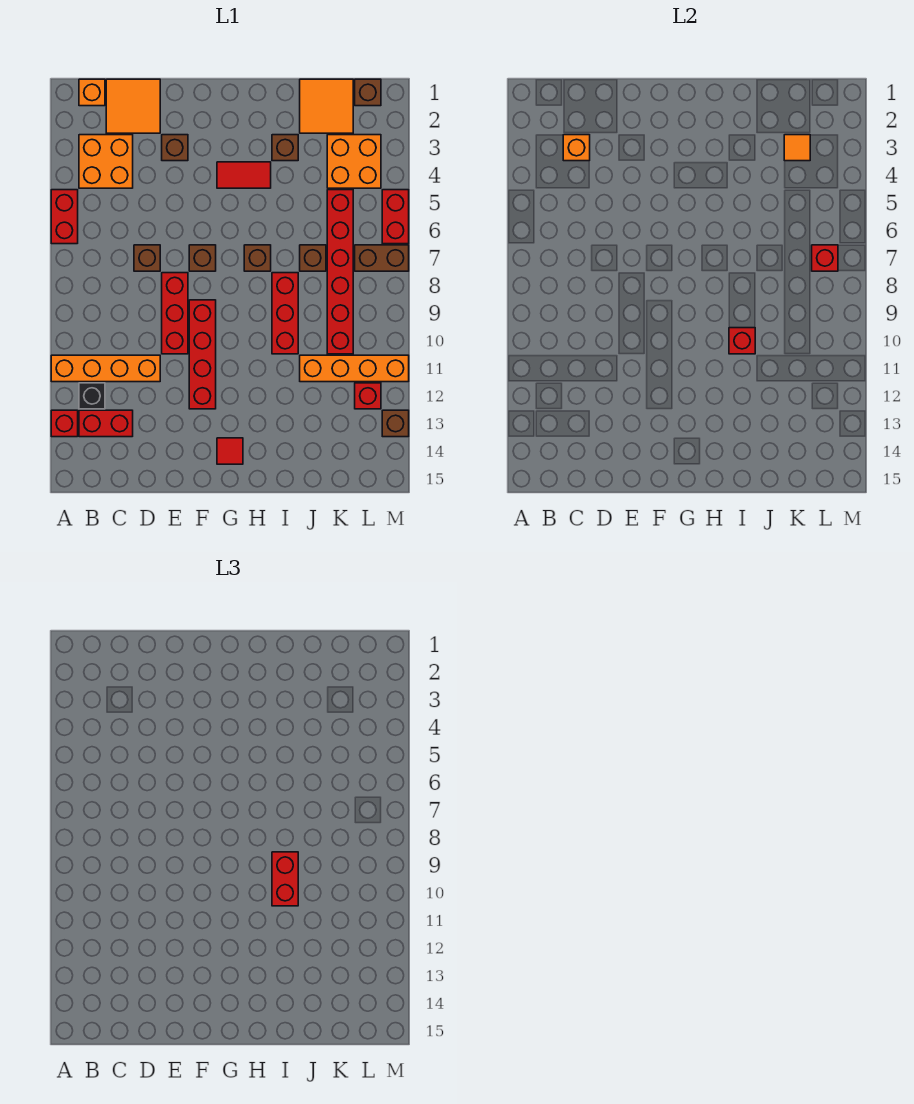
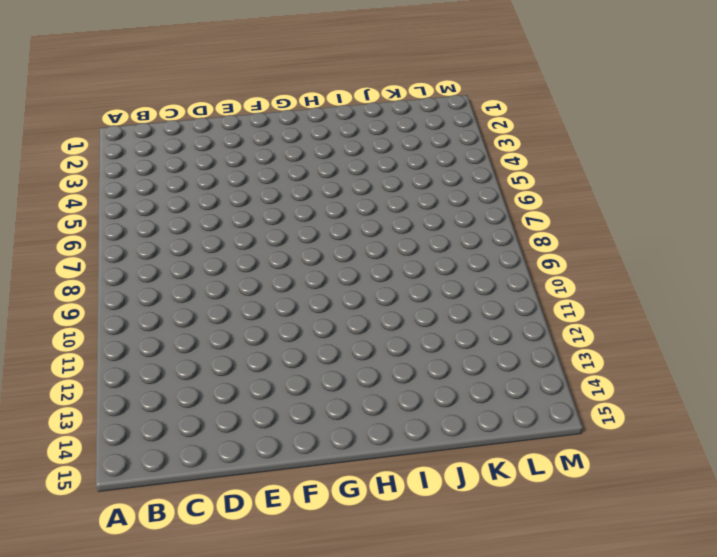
none -> red 1x2 brick [51,190,78,244]
none -> orange 1x4 brick [51,355,160,382]
none -> red 1x1 brick [51,410,78,437]
none -> orange 1x1 brick [79,79,105,106]

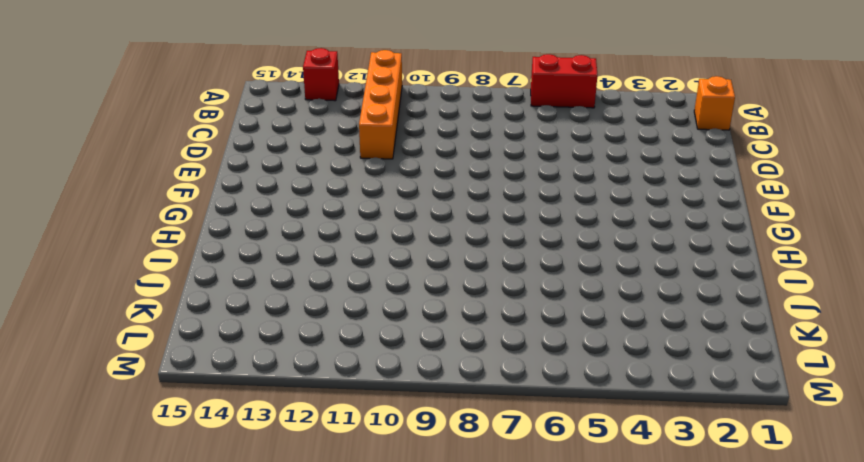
none -> orange 2x2 brick [79,135,133,188]
none -> black 1x1 brick [79,383,105,409]
none -> red 1x2 brick [79,410,133,437]
none -> orange 2x2 tile [106,79,160,133]

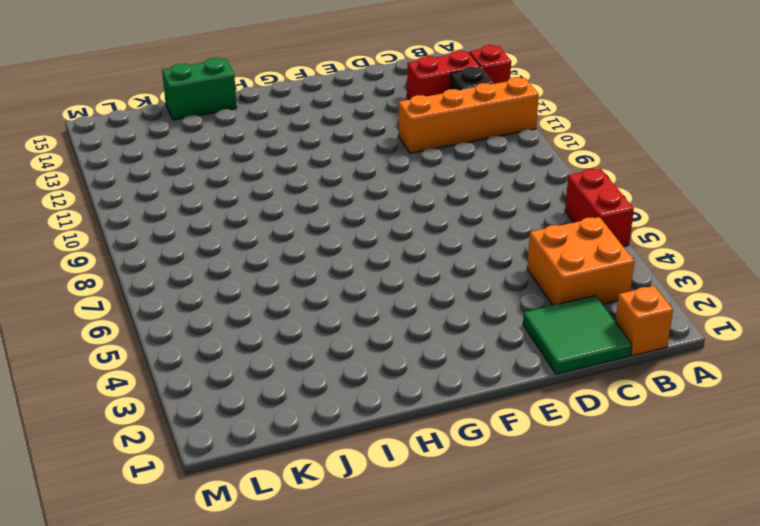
green 2x2 tile [523,296,632,374] -> orange 2x2 tile [106,79,160,133]
green 1x2 brick [162,58,237,120] -> none
none -> brown 1x1 brick [134,245,160,271]
none -> brown 1x1 brick [162,135,188,161]
none -> red 1x3 brick [162,273,188,354]
none -> brown 1x1 brick [189,245,216,271]

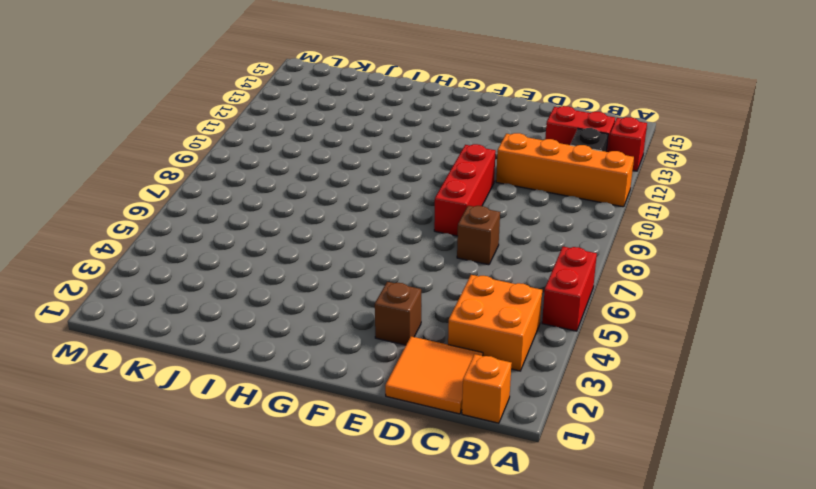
none -> brown 1x1 brick [189,245,216,271]
none -> red 1x4 brick [189,300,216,409]
none -> red 1x2 tile [217,162,271,188]
none -> red 1x1 tile [217,438,243,464]

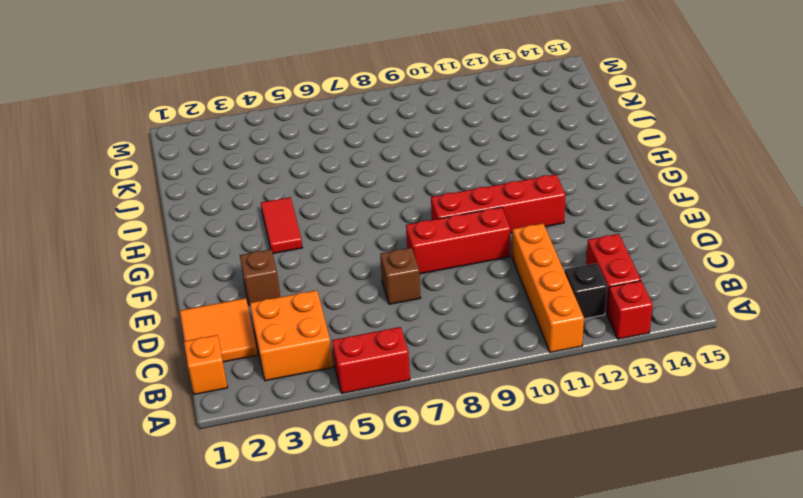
none -> brown 1x1 brick [189,245,216,271]
none -> red 1x1 tile [217,438,243,464]
none -> brown 1x1 brick [244,245,271,271]
none -> brown 1x1 brick [272,135,298,161]

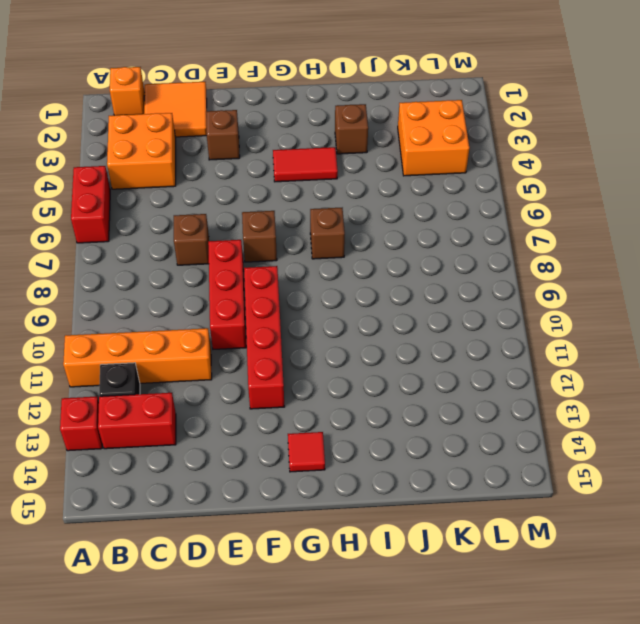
none -> red 1x3 brick [272,273,298,354]
none -> orange 2x2 tile [300,79,353,133]
none -> brown 1x1 brick [300,245,326,271]
none -> orange 1x4 brick [300,355,409,382]

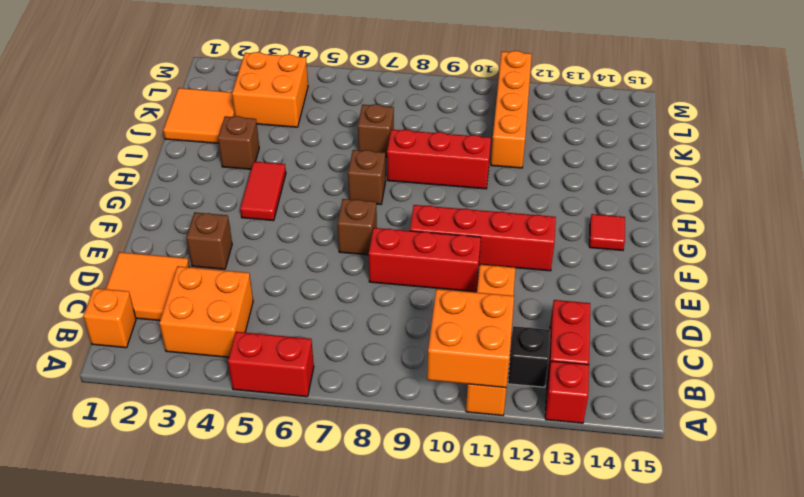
orange 2x2 brick [427,289,514,388] -> none
none -> brown 1x1 brick [134,245,160,271]
none -> red 1x6 brick [327,190,353,354]
none -> brown 1x1 brick [355,79,381,106]
none -> brown 1x2 brick [355,245,409,271]

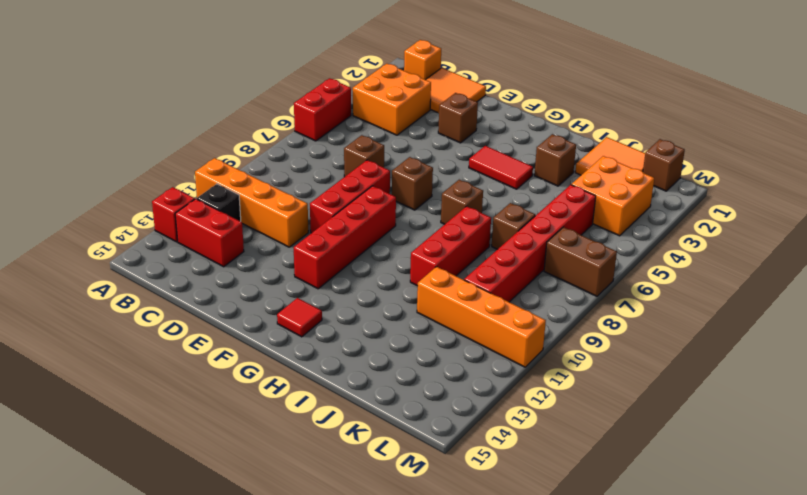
none -> red 1x1 brick [355,383,381,409]
none -> red 1x2 brick [382,190,409,244]
none -> brown 1x1 brick [382,410,409,437]
none -> orange 1x1 brick [563,135,590,161]

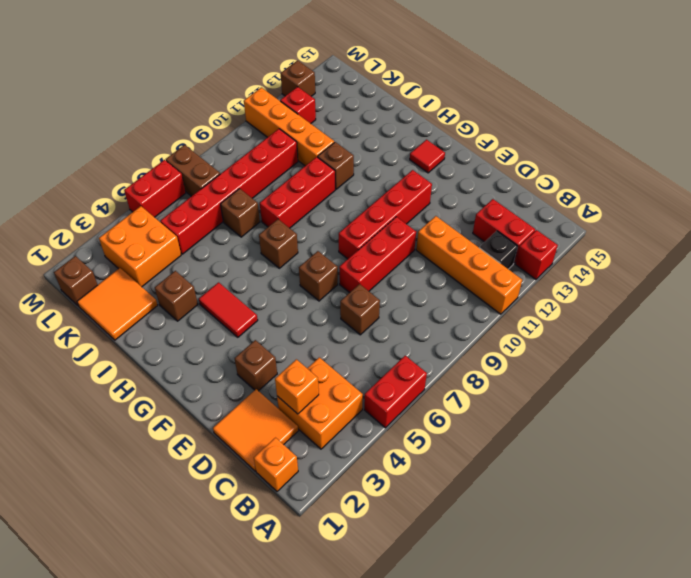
brown 1x1 brick [318,142,354,189] -> none
none -> red 1x1 brick [729,328,755,354]
none -> orange 1x1 tile [784,135,810,161]
none -> red 1x1 brick [812,245,838,271]
none -> red 1x2 brick [272,852,298,906]

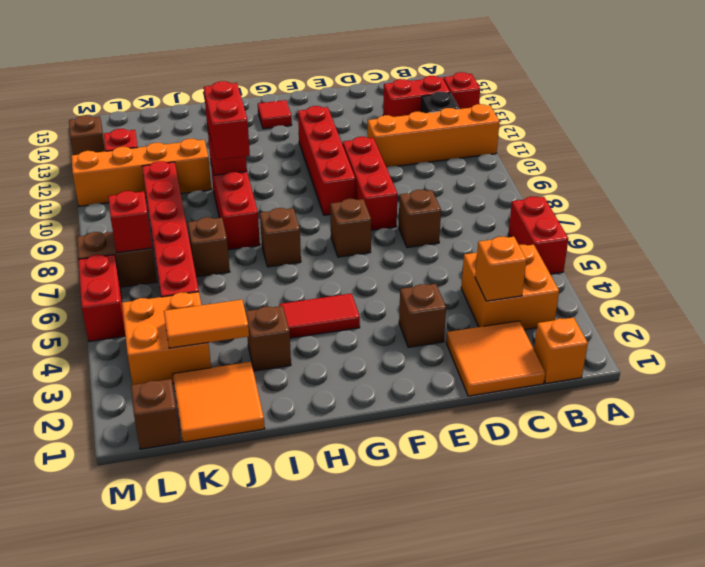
orange 1x2 tile [164,300,249,348] -> orange 1x1 tile [784,135,810,161]

